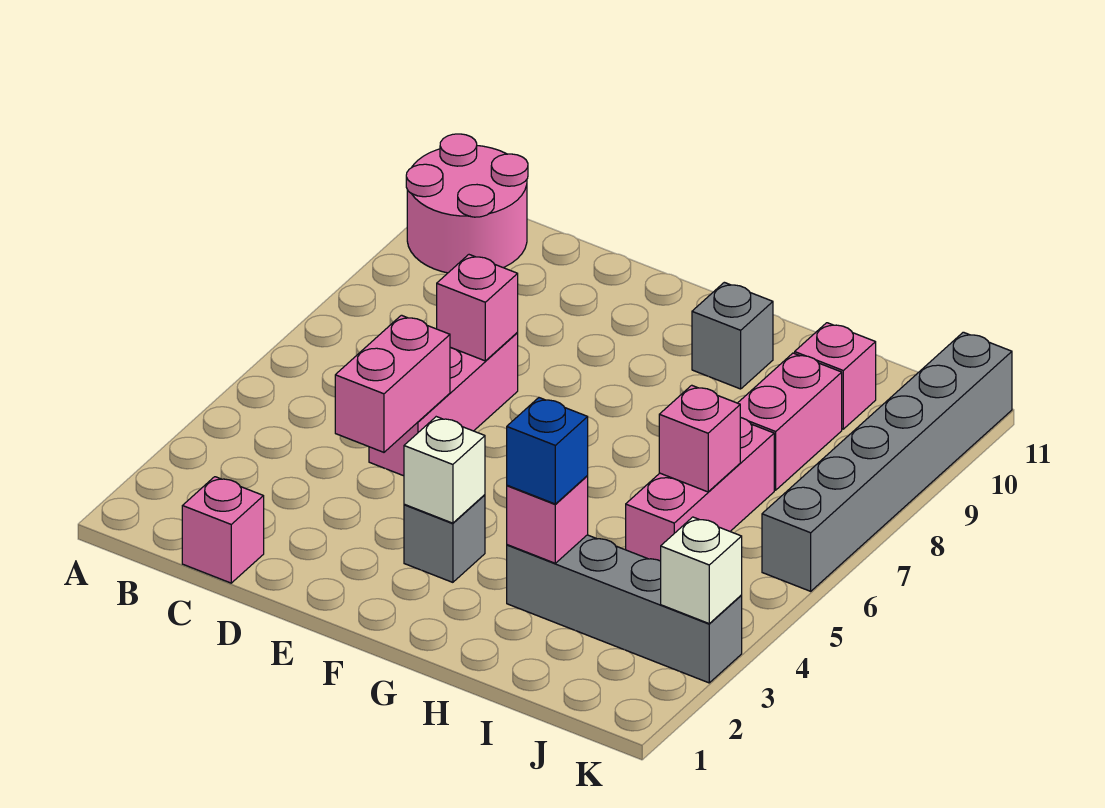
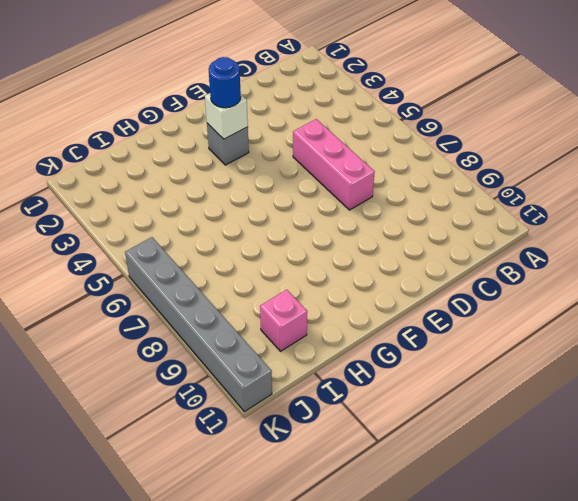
blue 1x1 round brick [209,57,241,108] -> none
none -> pink 2x2 round brick [406,134,528,273]
none -> pink 1x1 brick [182,477,264,583]
none -> grey 1x1 brick [692,282,773,389]

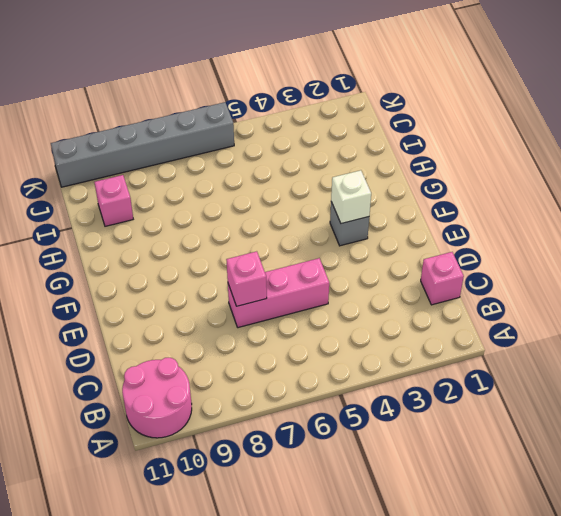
none -> grey 1x1 brick [692,282,773,389]
none -> grey 1x4 brick [507,535,742,683]
none -> pink 1x3 brick [626,417,774,561]

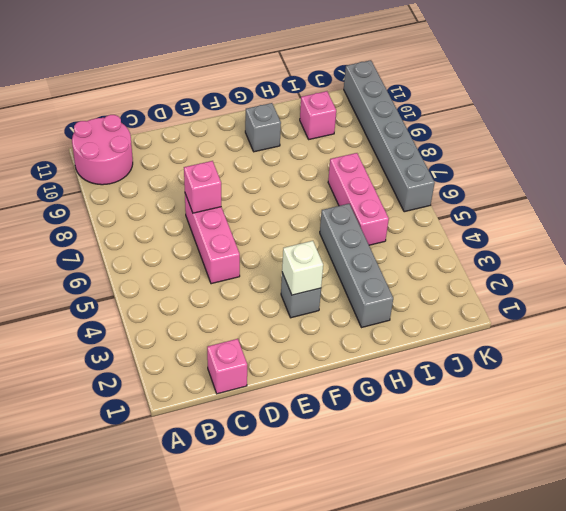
grey 1x4 brick [320,204,393,328] -> grey 1x4 brick turned to [507,535,742,683]
none -> pink 1x2 brick [738,353,842,490]
none -> pink 1x2 brick [335,315,450,452]
none -> pink 1x1 brick [507,476,588,563]

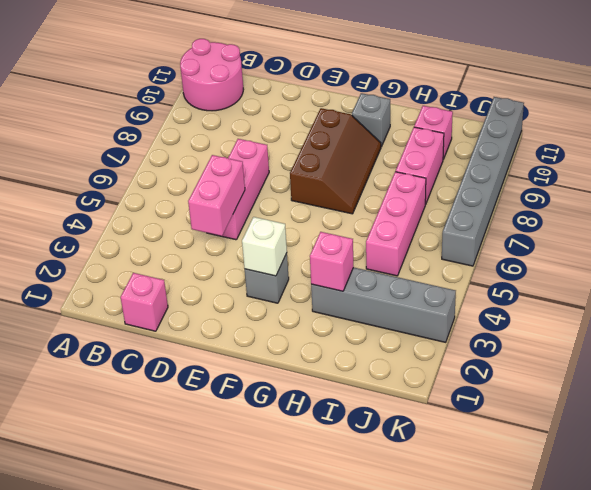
brown 2x3 slope [290,108,381,214] -> none
none -> pink 1x1 brick [437,255,518,361]
none -> pink 1x1 brick [659,385,740,492]
none -> white 1x1 brick [661,517,742,623]

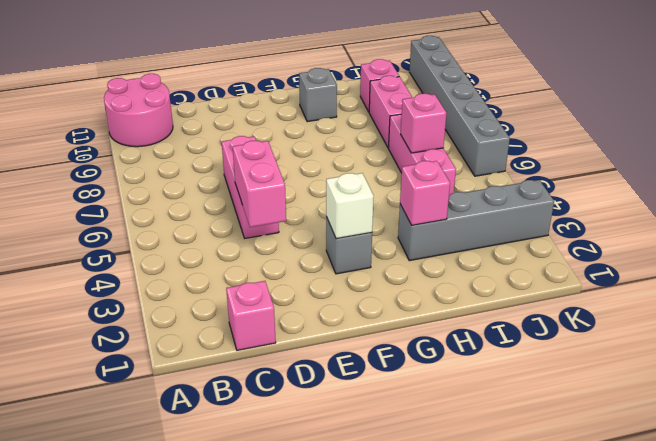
none -> pink 1x1 brick [437,255,518,361]
none -> white 1x1 brick [661,517,742,623]
none -> blue 1x1 brick [507,398,588,504]

